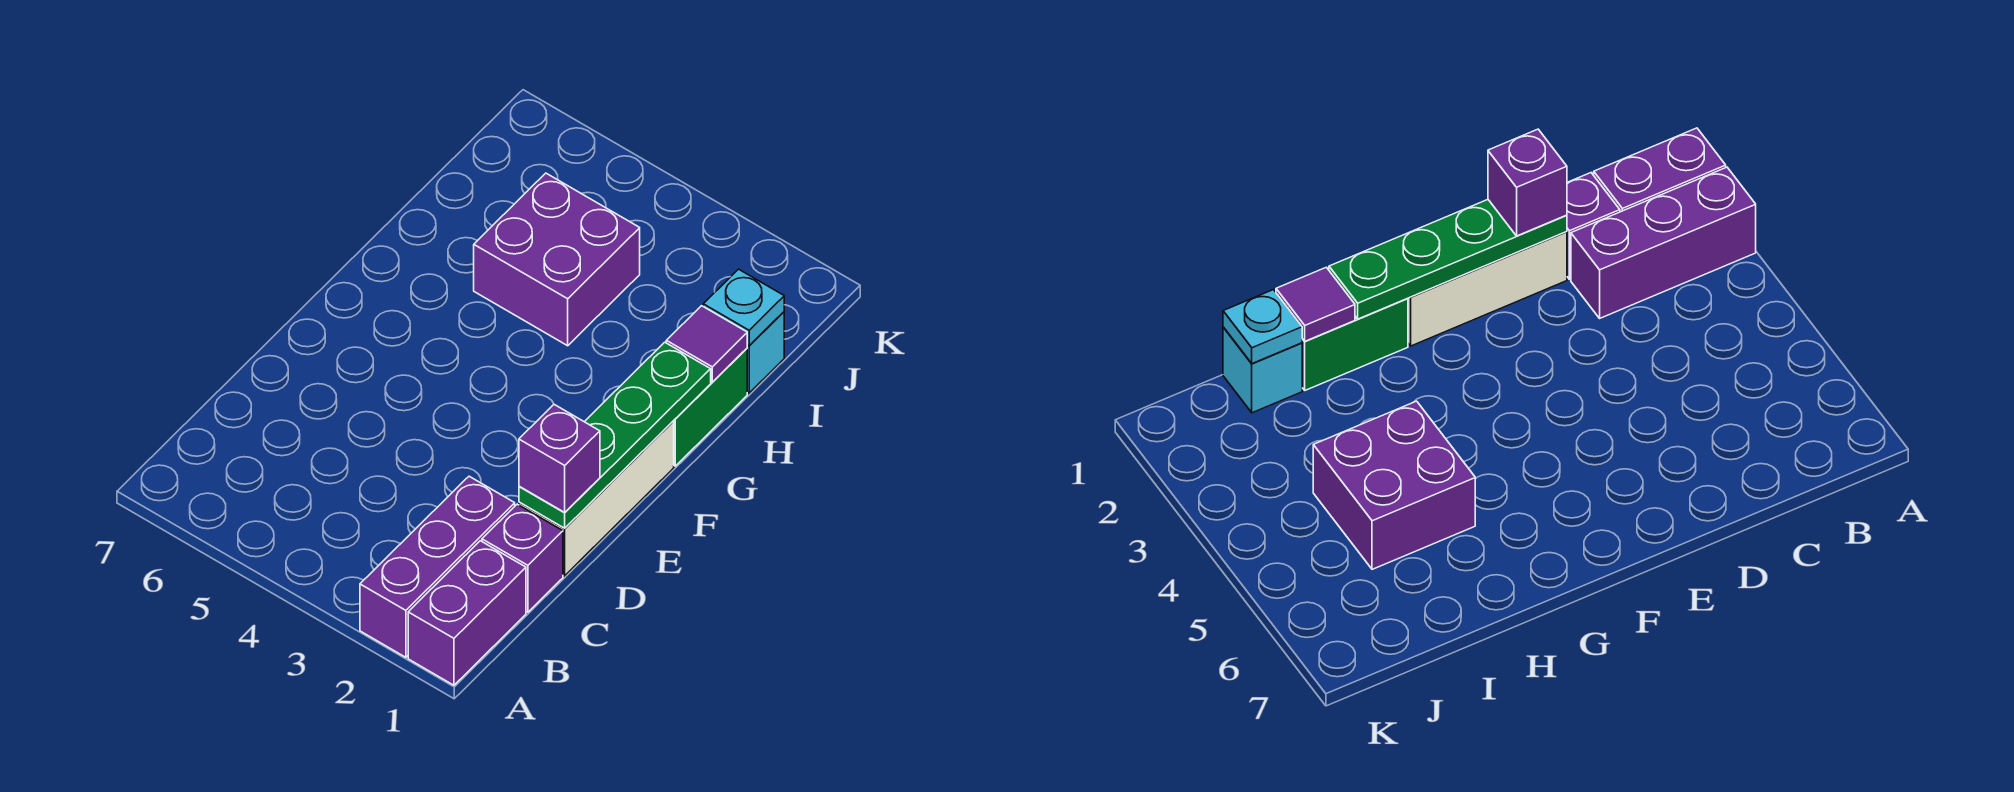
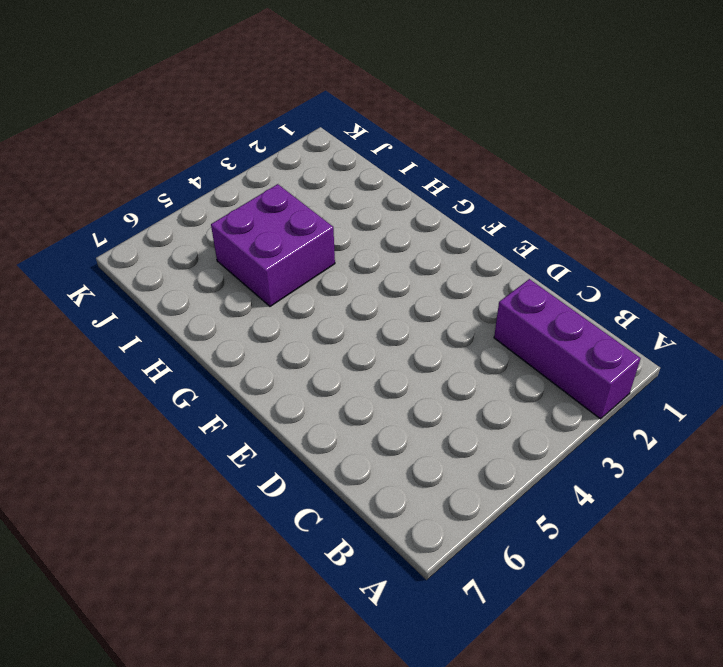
none -> purple 1x2 brick [408,541,526,685]
none -> purple 1x1 brick [482,504,563,612]

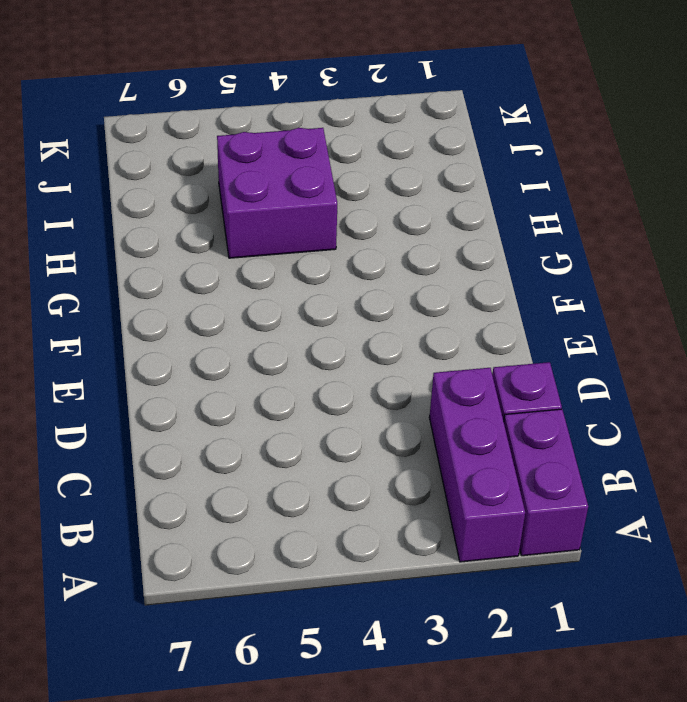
none -> white 1x3 brick [519,421,674,576]
none -> green 1x2 brick [674,349,747,466]

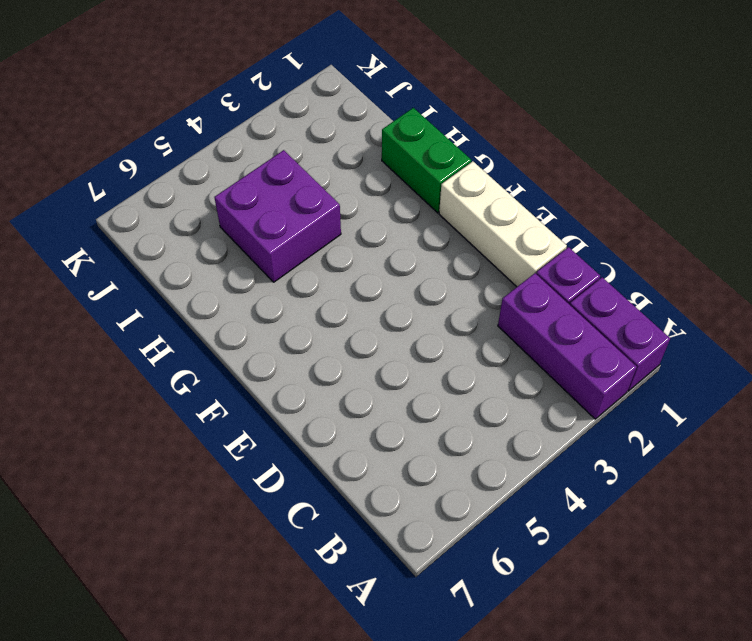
none -> cyan 1x1 brick [747,312,784,393]
none -> green 1x4 plate [519,342,711,528]

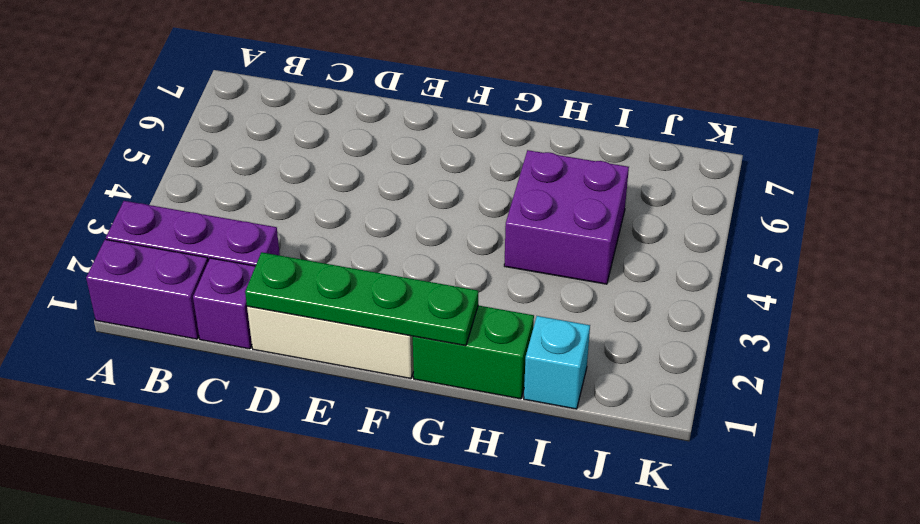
none -> purple 1x1 tile [666,306,747,382]
none -> cyan 1x1 plate [703,269,784,346]

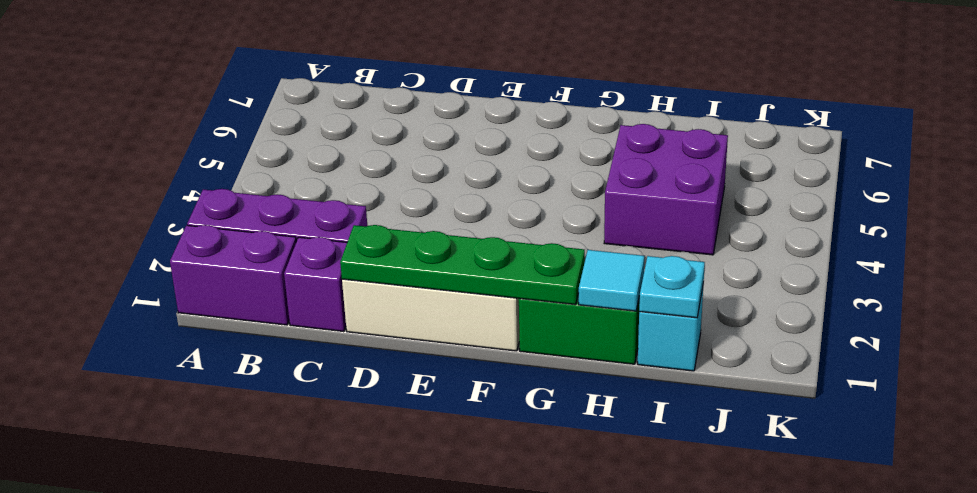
cyan 1x1 tile [579,250,644,311] -> purple 1x1 tile [666,306,747,382]
none -> purple 1x1 brick [519,405,600,513]

